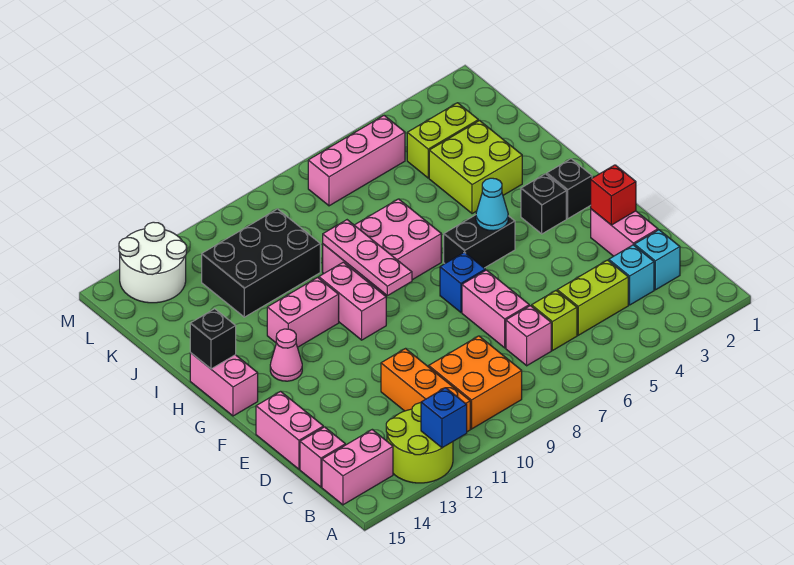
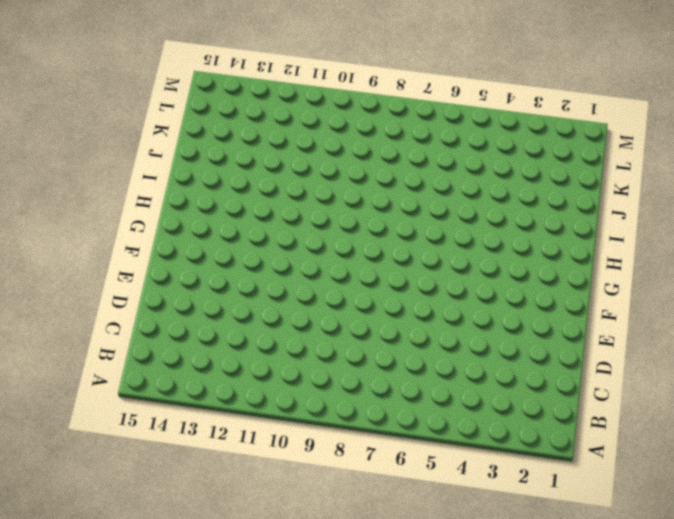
none -> lime 2x2 round brick [386,403,453,483]
none -> orange 2x2 brick [429,336,522,429]
none -> orange 1x3 brick [381,348,470,432]
none -> pink 1x2 brick [322,430,393,505]

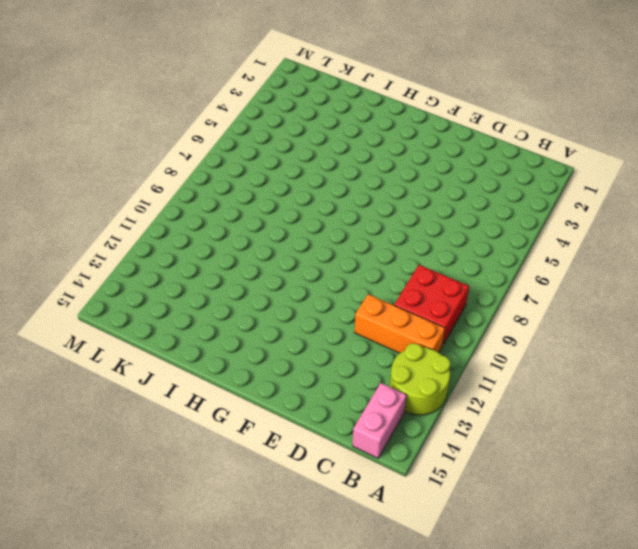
red 2x2 brick [394,265,469,345] -> orange 2x2 brick [429,336,522,429]
none -> cyan 1x1 brick [634,230,680,290]
none -> cyan 1x1 brick [609,245,654,305]
none -> lime 1x2 brick [557,260,628,335]
none -> lime 1x1 brick [532,291,577,351]

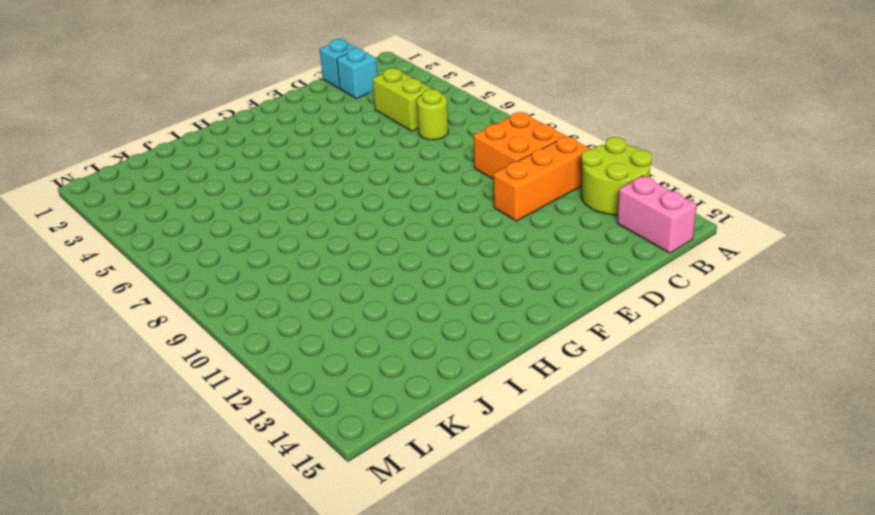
cyan 1x1 brick [320,39,358,88] -> cyan 1x1 brick moved to [609,245,654,305]
lime 1x1 round brick [417,89,448,140] -> lime 1x1 brick [532,291,577,351]
none -> pink 1x1 brick [506,306,551,366]
none -> pink 1x1 brick [300,427,345,487]
none -> pink 1x2 brick [591,209,658,256]
none -> pink 1x2 brick [462,270,529,348]

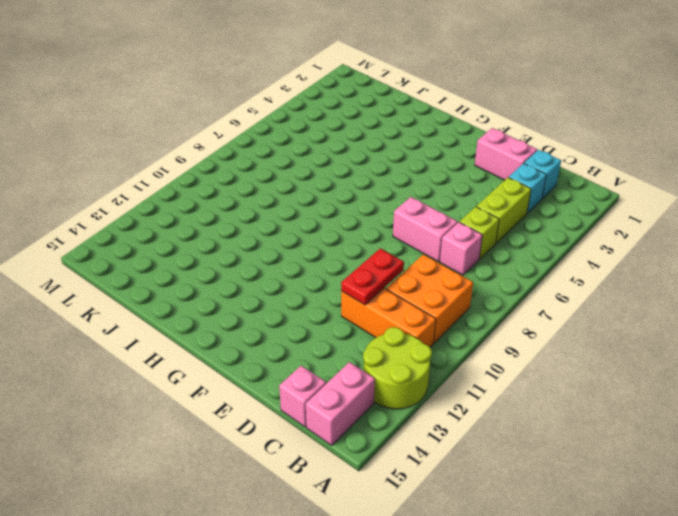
red 1x2 plate [341,248,404,305] -> none
none -> pink 1x2 brick [256,391,323,469]
none -> blue 1x1 brick [440,252,485,312]
none -> black 1x1 brick [547,159,592,219]
none -> black 1x1 brick [521,174,566,234]

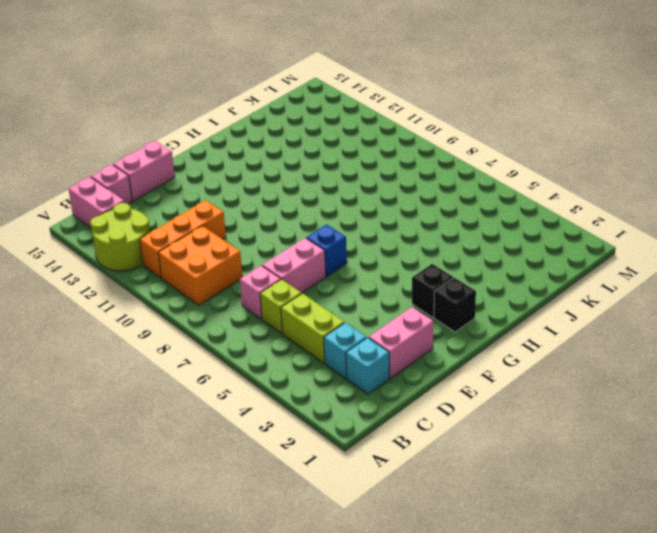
none -> black 1x2 brick [444,215,515,268]
none -> pink 1x2 brick [319,262,386,340]
none -> pink 1x1 cone [270,329,302,381]
none -> pink 1x2 brick [190,353,258,416]

